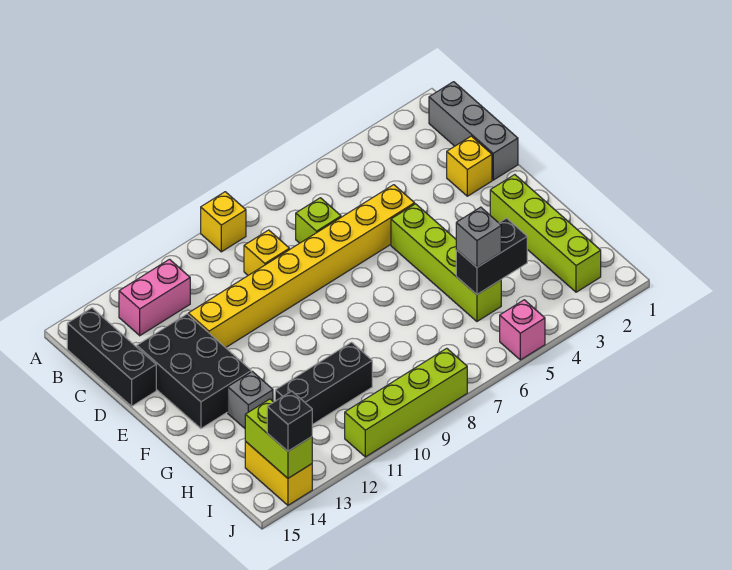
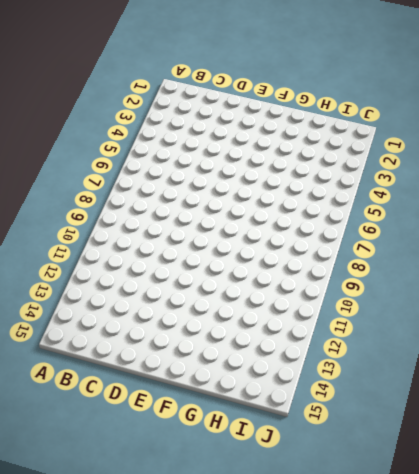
none -> yellow 1x1 brick [201,192,246,252]
none -> grey 1x3 brick [429,82,518,180]
none -> pink 1x2 brick [119,259,190,336]

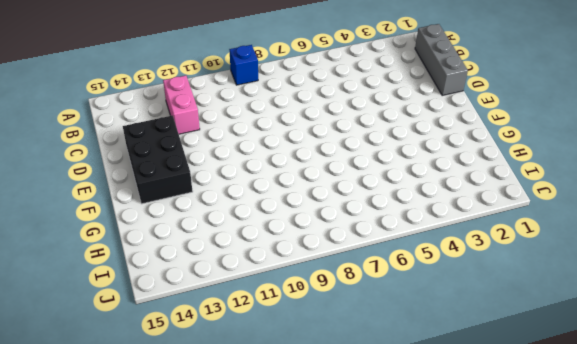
blue 1x1 brick [229,45,258,85] -> yellow 1x1 brick [201,192,246,252]
pink 1x2 brick [163,76,200,134] -> pink 1x2 brick turned to [119,259,190,336]
none -> black 1x3 brick [67,308,156,406]
none -> lime 1x1 brick [296,198,341,243]
none -> yellow 1x1 brick [244,230,289,275]

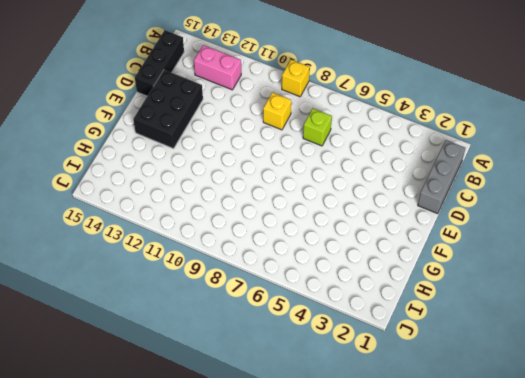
none -> yellow 1x1 brick [447,136,492,196]
none -> yellow 1x8 brick [188,185,415,348]
none -> lime 1x4 brick [391,204,501,321]

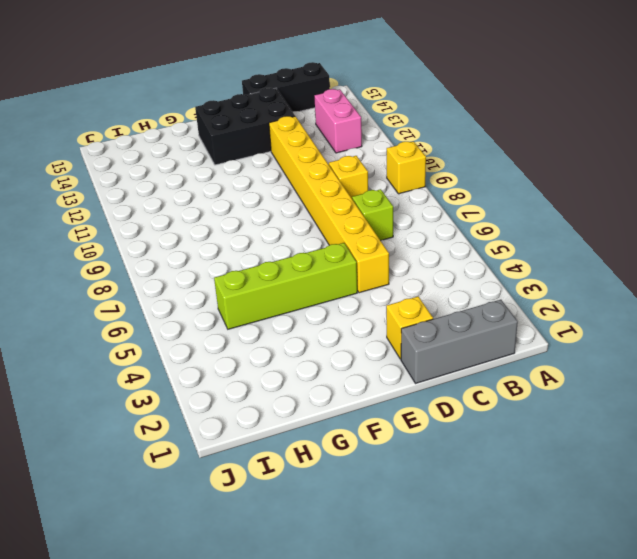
none -> lime 1x4 brick [490,175,601,292]
none -> grey 1x1 brick [228,372,273,428]
none -> black 1x3 brick [275,342,372,425]

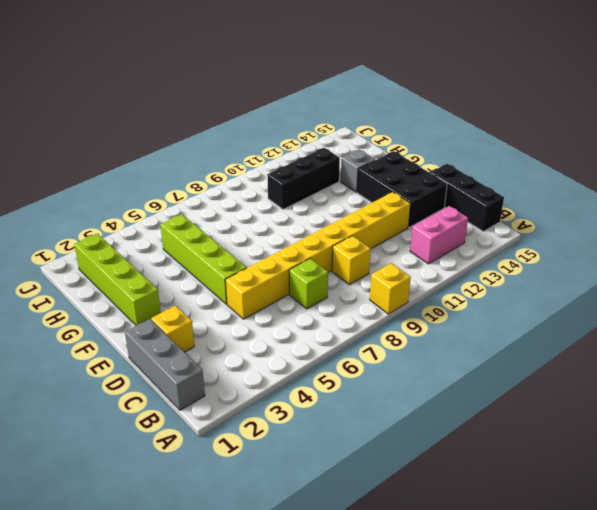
none -> yellow 1x2 brick [245,442,312,505]
none -> pink 1x1 brick [500,300,545,360]
none -> lime 1x4 brick [345,348,467,457]

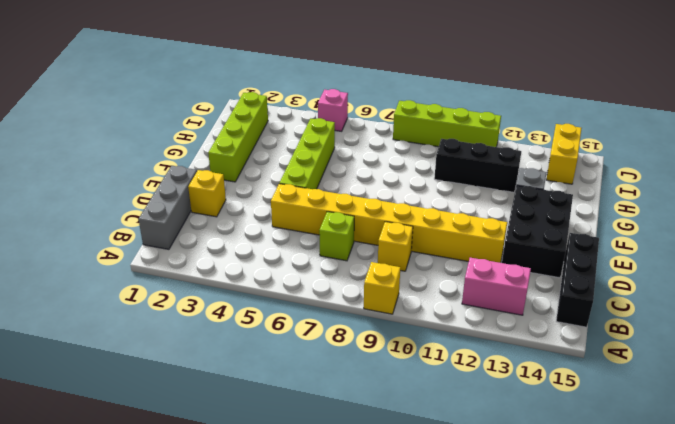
none -> black 1x2 brick [456,218,527,294]
none -> lime 1x2 brick [245,399,312,478]
none -> grey 1x1 brick [456,207,501,267]

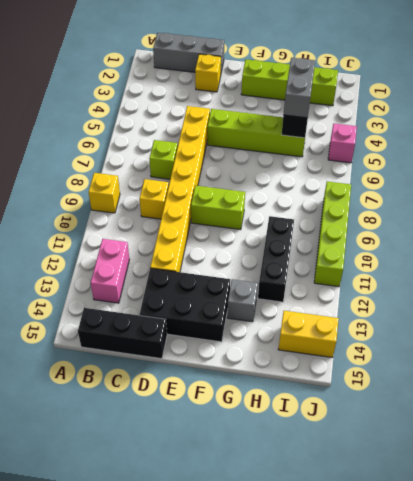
lime 1x2 brick [191,186,245,230] -> lime 1x2 brick moved to [245,399,312,478]
grey 1x2 brick [283,58,315,118] -> grey 1x1 brick [456,207,501,267]
none -> black 1x1 brick [267,391,312,451]

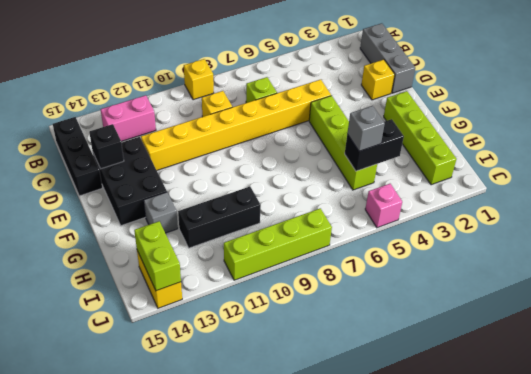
black 1x1 brick [89,124,124,169] -> black 1x1 brick moved to [267,391,312,451]

